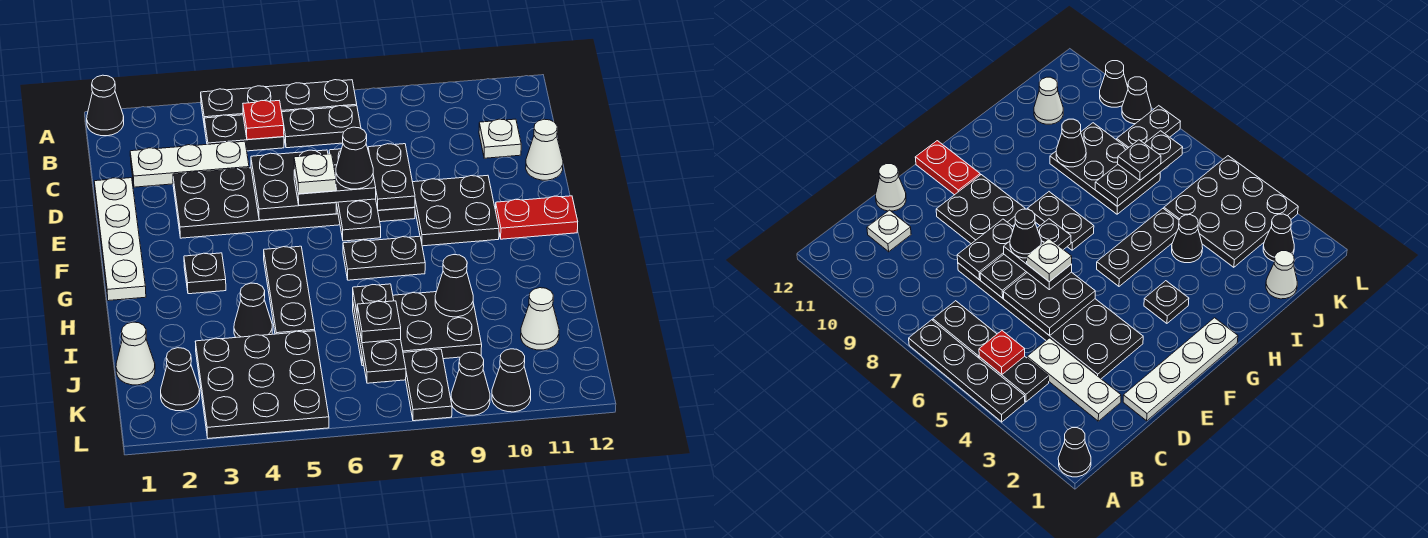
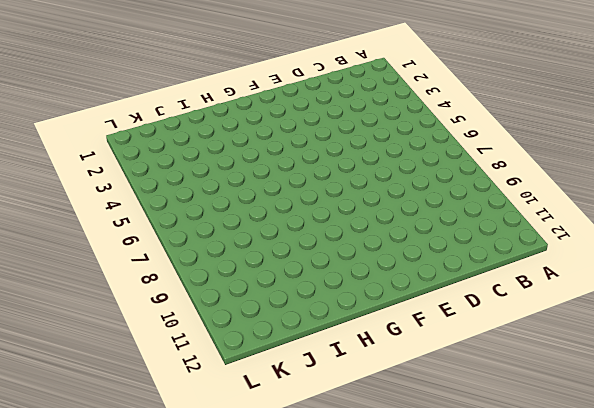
none -> black 1x1 cone [87,75,124,136]
none -> black 1x4 plate [201,80,357,127]
none -> black 1x2 plate [204,115,284,151]
none -> black 1x2 plate [282,106,361,148]

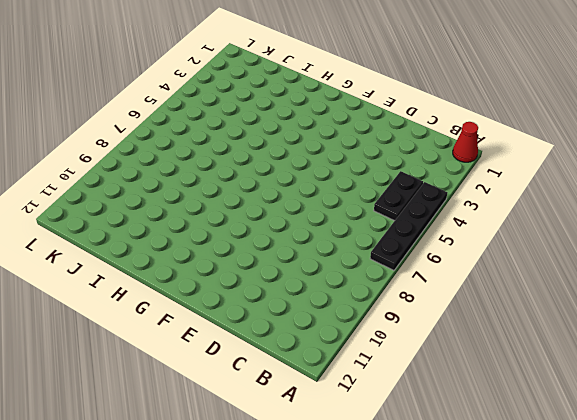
red 1x1 cone [453,122,478,162] -> black 1x1 cone [87,75,124,136]
none -> black 1x2 plate [282,106,361,148]
none -> white 1x3 plate [130,141,249,187]
none -> white 1x1 plate [479,119,521,158]
none -> white 1x4 plate [94,178,146,301]

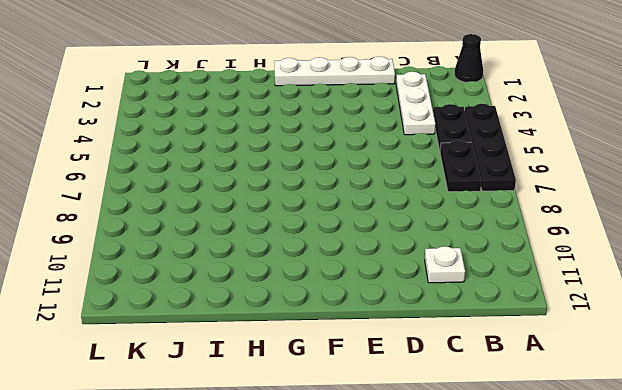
none -> black 2x6 plate [173,168,415,238]
none -> white 1x1 cone [526,119,563,180]
none -> black 2x2 plate [413,175,499,246]
none -> red 1x2 plate [495,196,578,239]

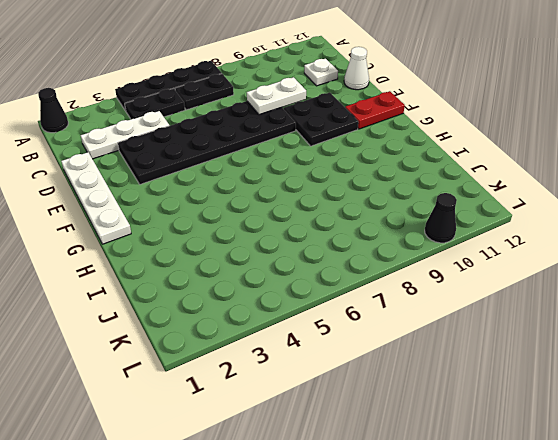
white 1x2 plate [247,77,306,115] -> black 1x2 plate [368,144,415,210]
none -> black 1x1 plate [184,253,226,294]
none -> black 1x3 plate [264,246,315,334]
none -> black 1x2 plate [343,236,425,280]
none -> black 1x1 cone [234,283,272,337]

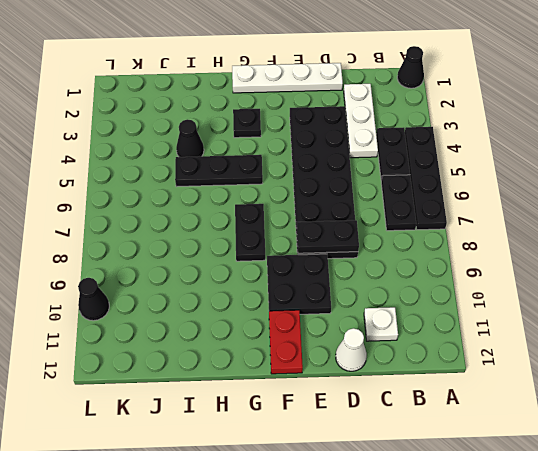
none -> black 2x3 plate [353,292,482,366]
none -> white 1x1 cone [116,322,155,385]
none -> black 3x3 plate [195,331,329,439]
none -> white 1x1 cone [521,288,559,350]

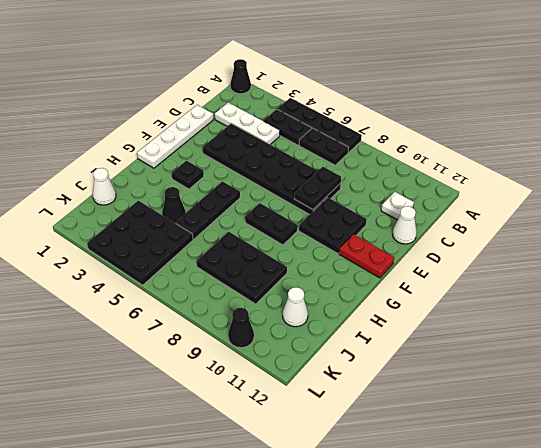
none -> black 1x1 cone [161,348,200,411]
none -> black 1x2 plate [403,349,452,421]
none -> black 1x1 cone [451,352,490,415]
none -> red 1x1 plate [243,101,284,140]

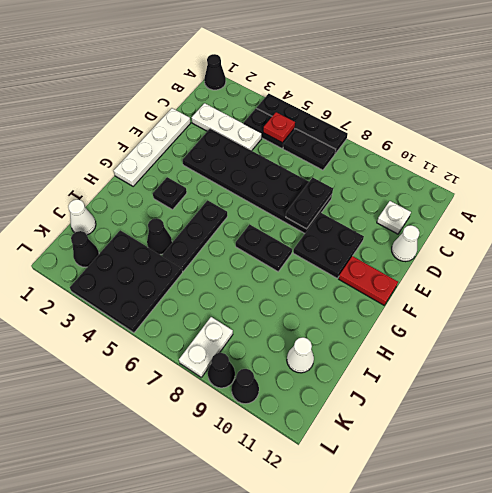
white 1x2 plate [179,317,233,377] -> black 1x2 plate [403,349,452,421]
none -> black 2x3 plate [353,292,482,366]
none -> black 2x2 plate [251,150,336,220]
none -> black 1x3 plate [329,149,381,241]
none -> black 1x3 plate [353,284,406,383]

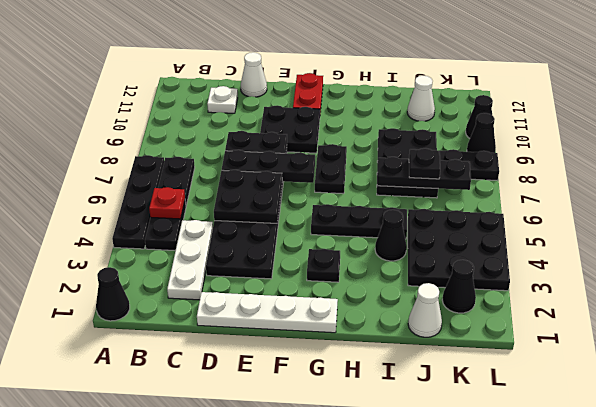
none -> black 1x1 cone [435,255,473,317]
none -> black 1x2 plate [294,165,376,205]
none -> white 1x1 plate [294,154,336,194]
none -> black 1x1 cone [336,127,373,189]

